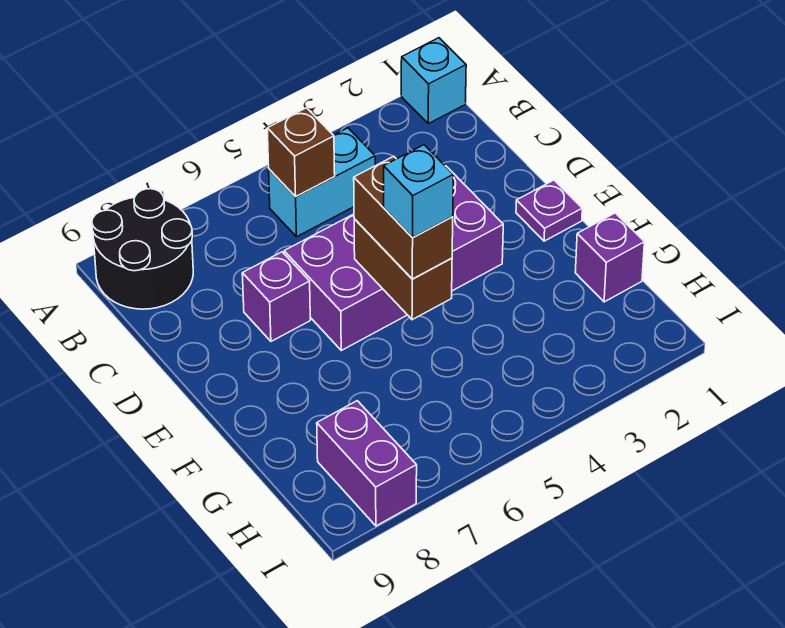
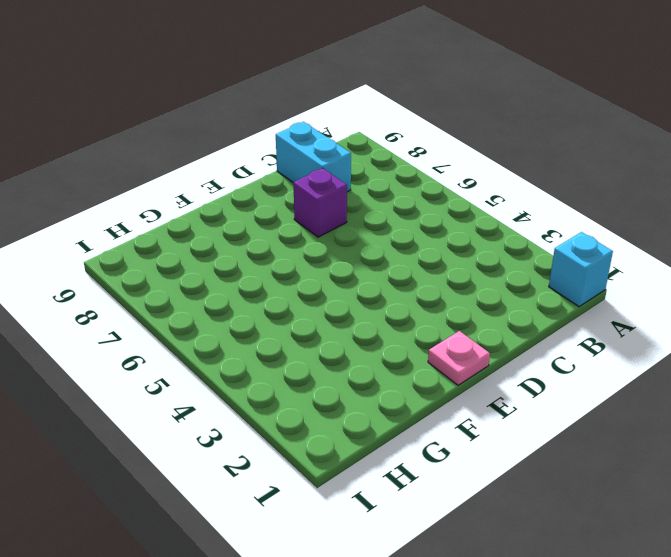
cyan 1x2 brick [276,122,351,192] -> cyan 1x2 brick moved to [269,128,375,237]
pink 1x1 plate [428,331,490,385] -> purple 1x1 plate [516,180,582,241]
none -> black 2x2 round brick [92,189,193,309]
none -> purple 2x4 brick [284,166,503,350]
none -> purple 1x1 brick [575,213,644,302]

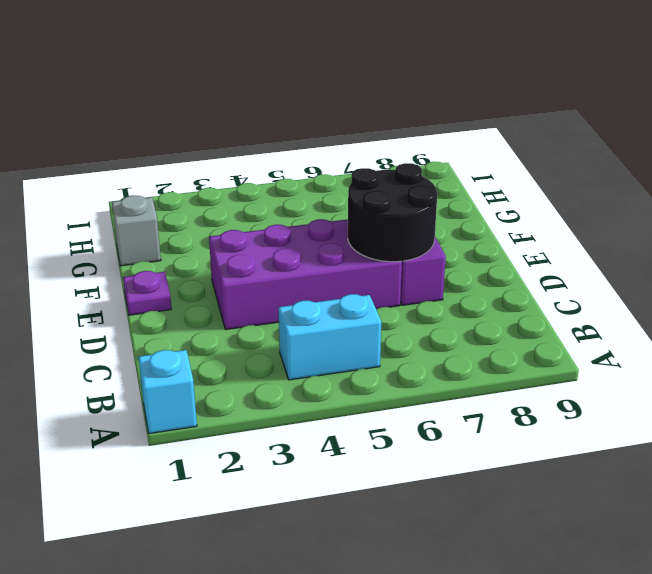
black 2x2 round brick [348,163,437,262] -> black 2x2 round brick moved to [92,189,193,309]
grey 1x1 brick [112,195,161,266] -> purple 1x1 brick [575,213,644,302]
none -> purple 1x2 brick [317,401,417,526]
none -> brown 1x1 brick [267,108,335,197]
none -> brown 1x2 brick [354,219,452,320]

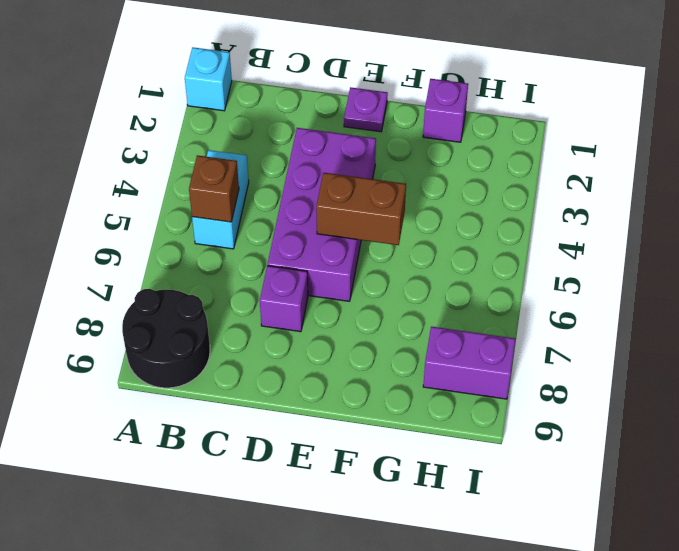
none -> brown 1x2 brick [354,156,453,279]
none -> cyan 1x1 brick [384,145,453,238]

